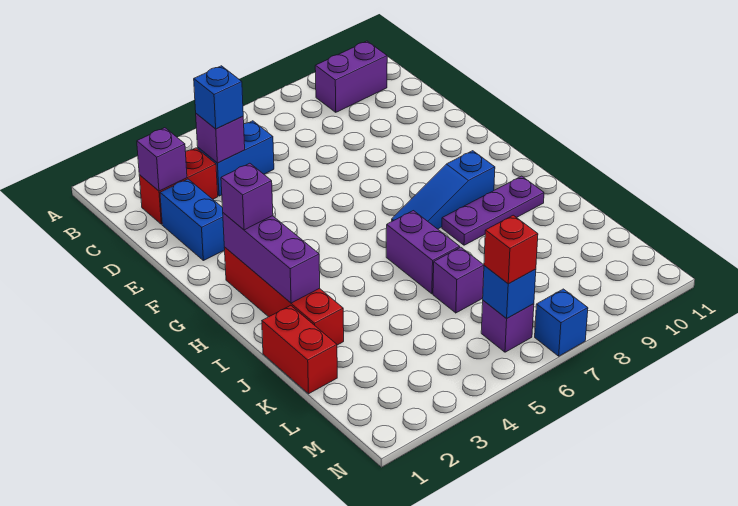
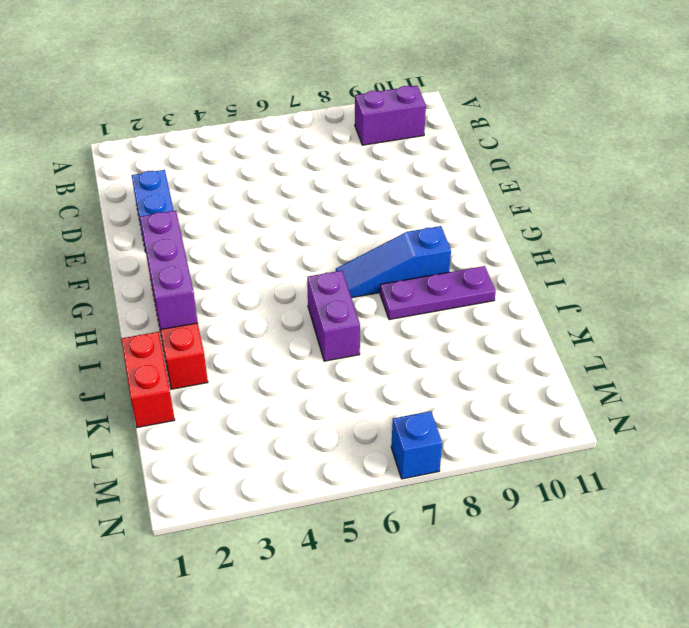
none -> red 1x2 brick [139,148,218,224]
none -> blue 1x2 brick [198,121,274,196]
none -> purple 1x1 brick [433,247,484,313]

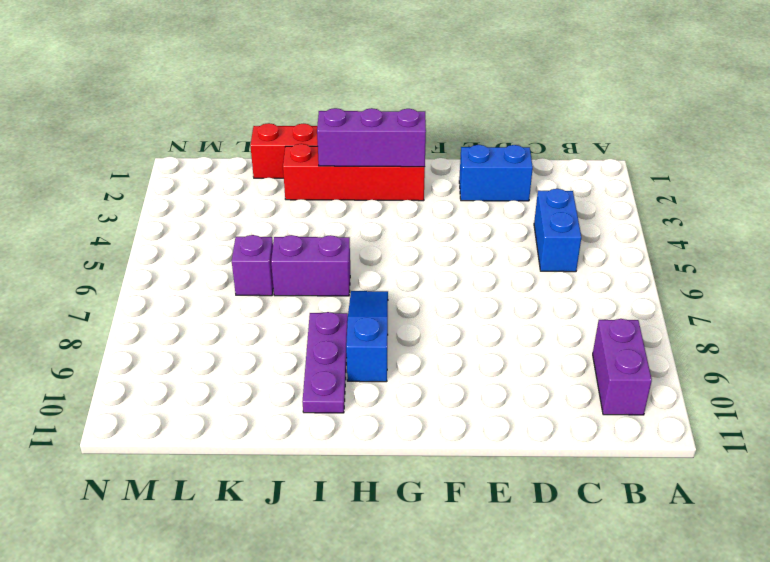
none -> red 1x2 brick [139,148,218,224]
none -> purple 1x1 brick [481,300,534,352]
none -> blue 1x1 brick [535,289,588,356]

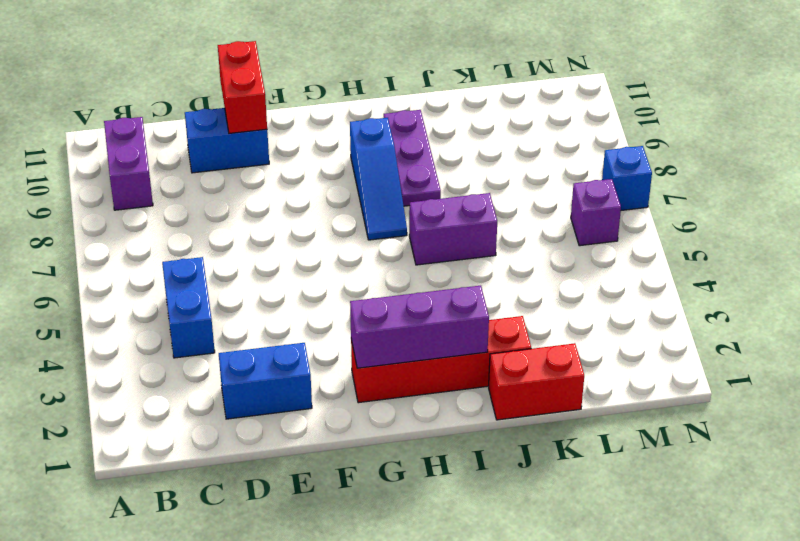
blue 1x2 brick [185,108,269,173] -> none
red 1x2 brick [218,41,267,133] -> red 1x2 brick moved to [139,148,218,224]
none -> purple 1x1 brick [433,247,484,313]
none -> purple 1x1 brick [137,128,187,191]
none -> purple 1x1 brick [196,114,245,163]

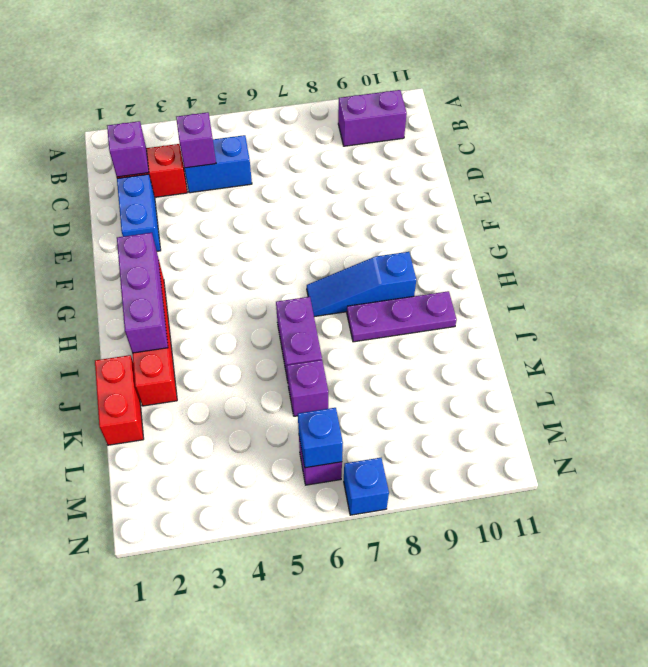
none -> blue 1x1 brick [194,66,243,129]
none -> purple 1x1 brick [221,163,273,230]
none -> red 1x1 brick [484,215,538,284]

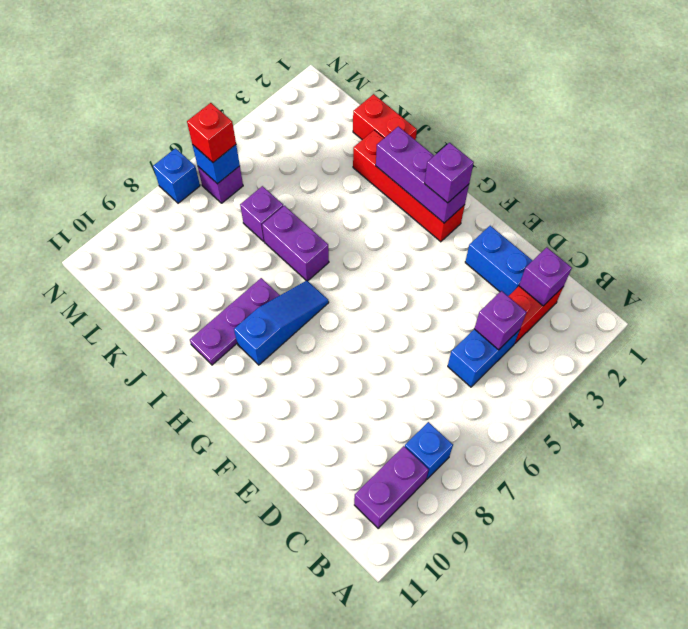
blue 1x1 brick [405,422,453,479] -> blue 1x1 brick moved to [194,66,243,129]

